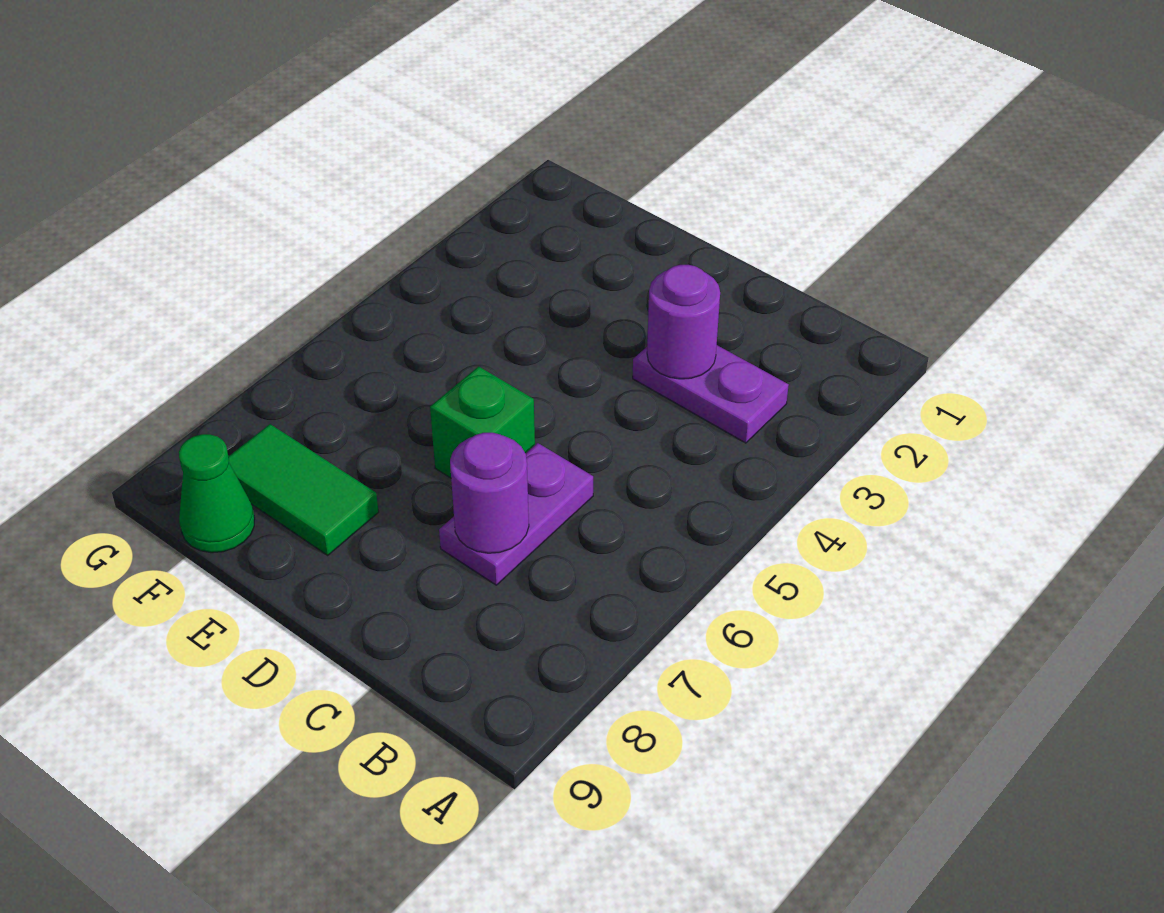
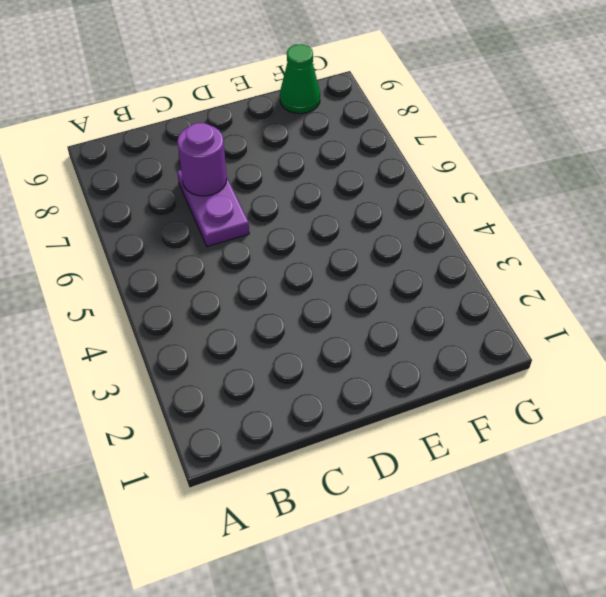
none -> purple 1x2 plate [633,345,789,443]
none -> green 1x1 brick [430,366,535,478]

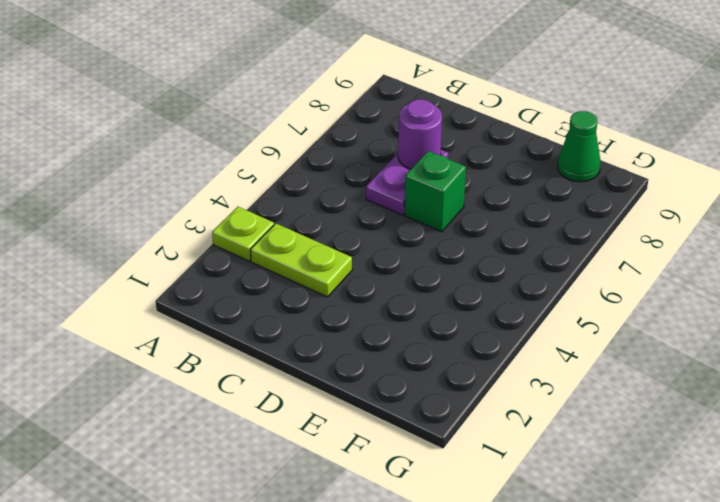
lime 1x1 plate [212,207,274,261] -> none
lime 1x2 plate [250,224,352,297] -> purple 1x2 plate [633,345,789,443]
none -> green 1x2 tile [228,424,379,555]
none -> purple 1x1 round brick [647,265,720,379]

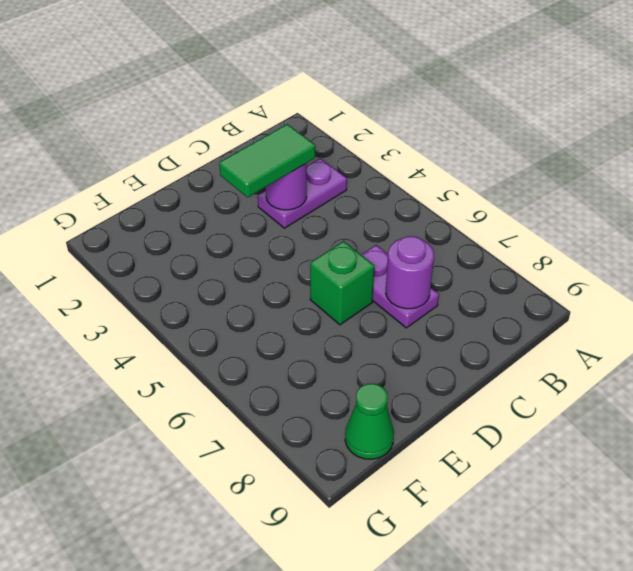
green 1x2 tile [219,124,315,197] -> green 1x2 tile moved to [228,424,379,555]

